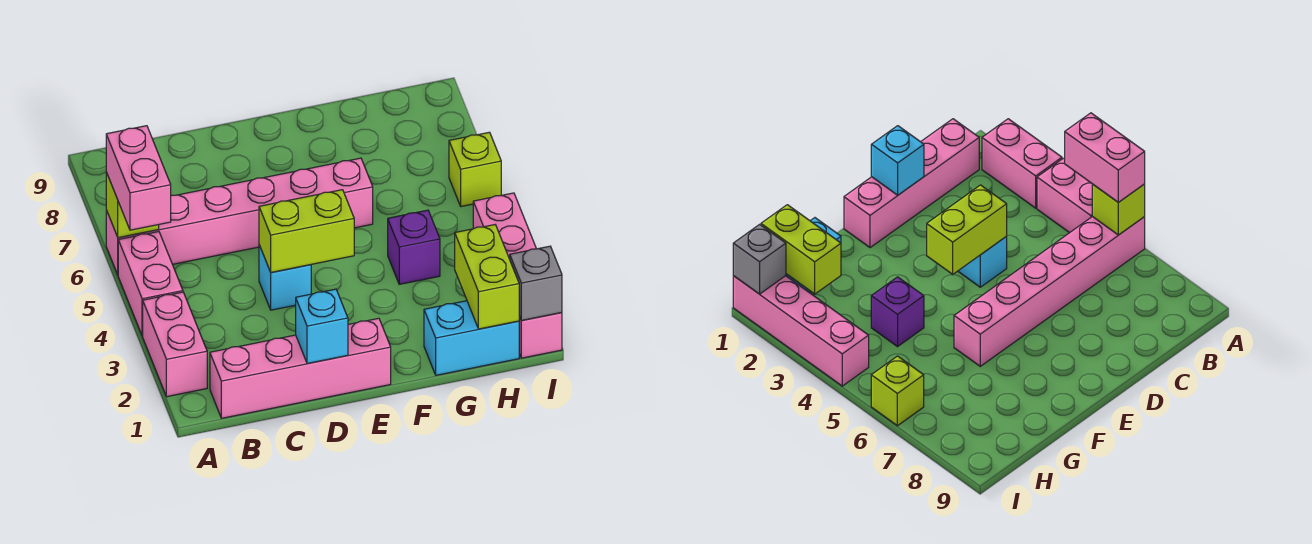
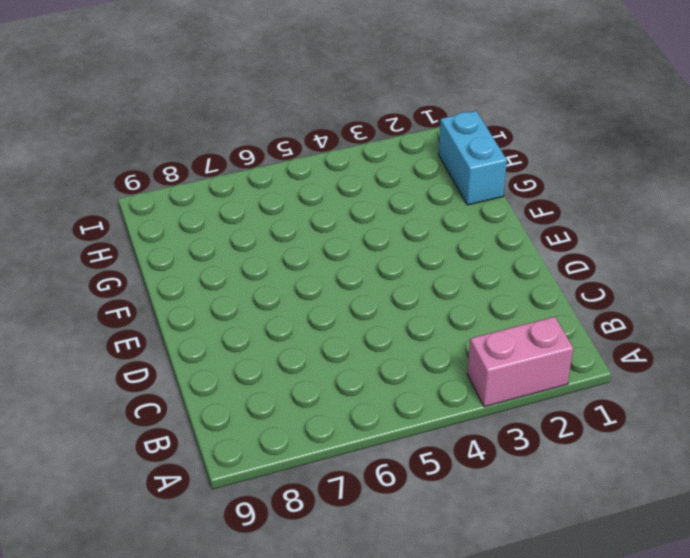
none -> pink 1x2 brick [118,232,183,336]
none -> pink 1x6 brick [106,158,373,274]
none -> pink 1x4 brick [210,318,391,418]

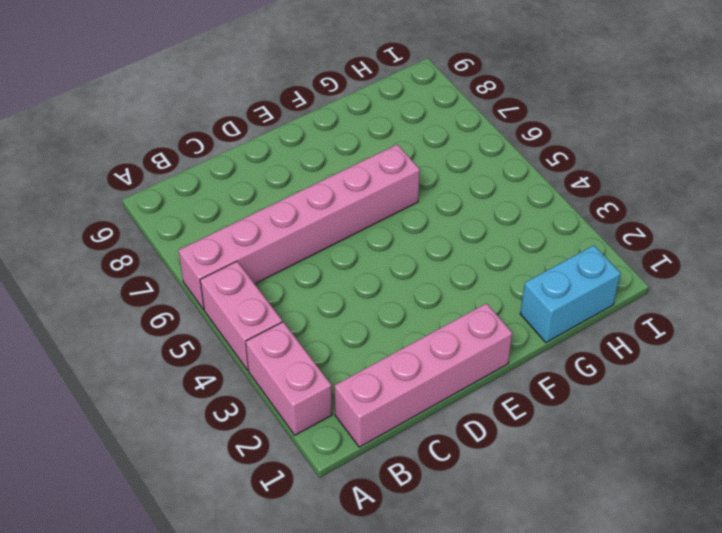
none -> cyan 1x1 brick [259,245,311,310]
none -> purple 1x1 brick [388,210,440,284]
none -> pink 1x4 brick [473,193,562,358]

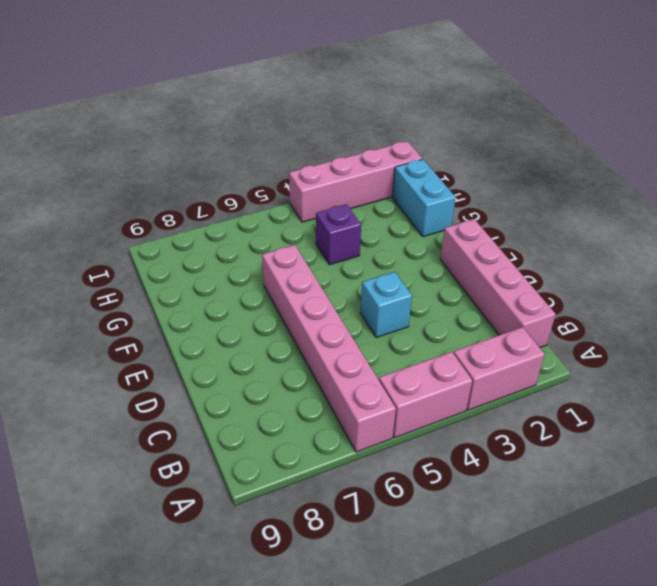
none -> lime 1x1 brick [449,132,501,206]
none -> lime 1x1 brick [106,173,159,238]
none -> cyan 1x1 brick [296,289,348,363]

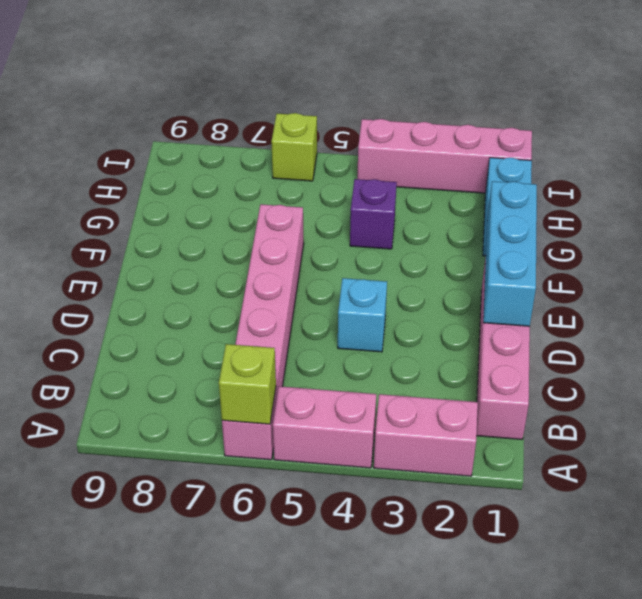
cyan 1x3 brick [483,181,537,326] -> cyan 1x1 brick [296,289,348,363]
none -> lime 1x2 brick [259,190,354,272]
none -> lime 1x2 brick [455,225,519,329]
none -> grey 1x1 brick [510,246,562,321]

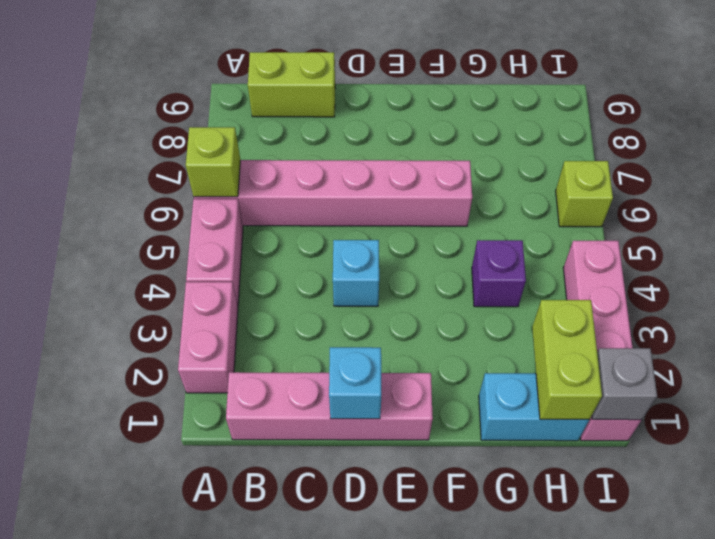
lime 1x2 brick [248,52,335,117] -> lime 1x2 brick moved to [259,190,354,272]
none -> pink 1x2 brick [106,126,171,230]

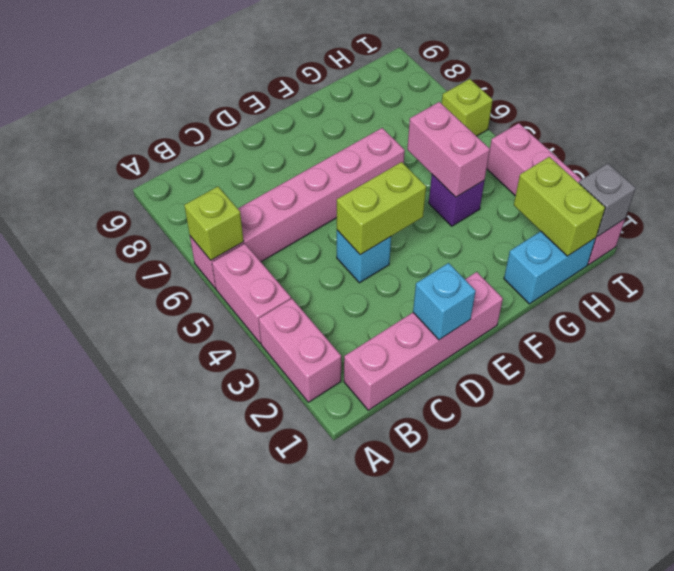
pink 1x2 brick [407,102,490,197] -> pink 1x2 brick moved to [106,126,171,230]

